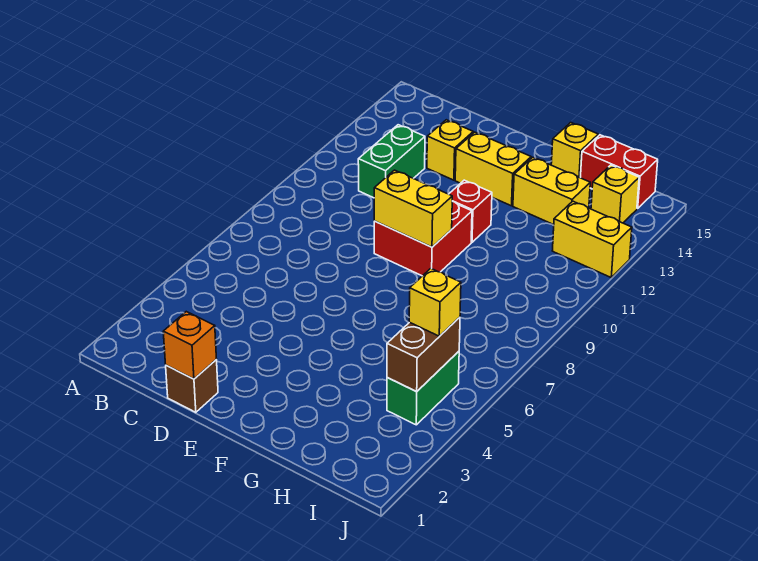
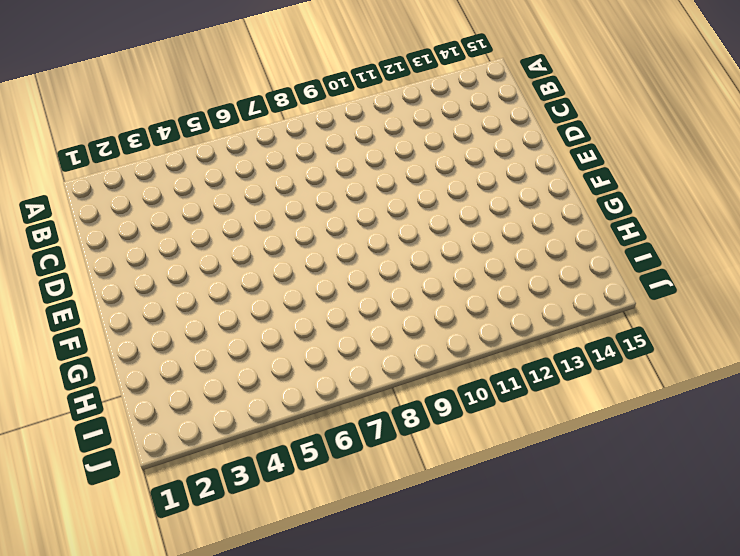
none -> green 1x2 brick [358,125,425,198]
none -> brown 1x1 brick [166,360,218,412]
none -> yellow 1x1 brick [427,120,473,180]

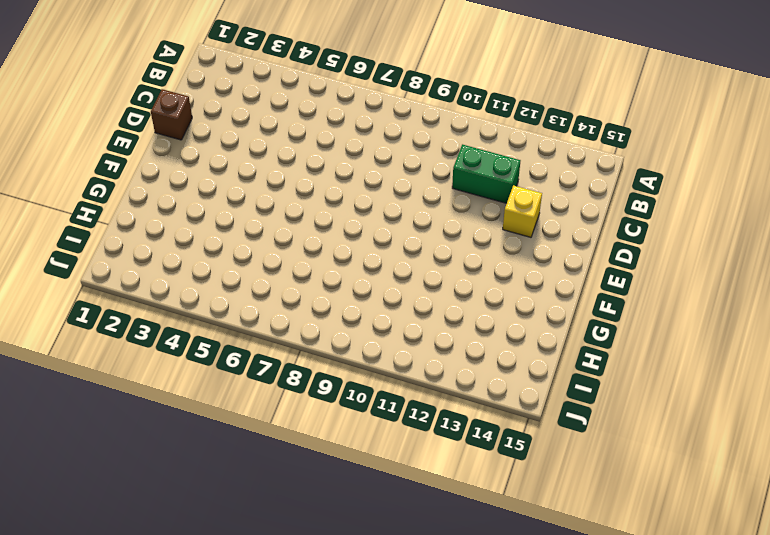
none -> red 2x2 brick [374,201,472,276]
none -> yellow 1x2 brick [455,132,531,206]
none -> red 1x1 brick [449,180,492,242]

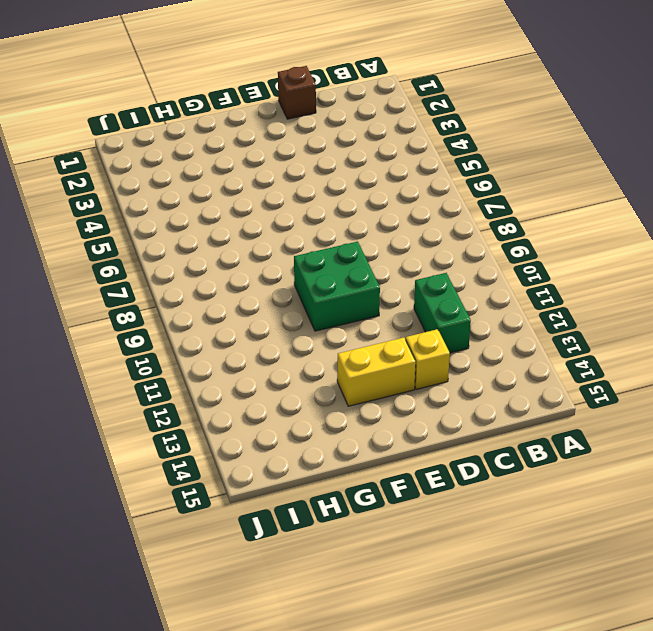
green 2x2 brick [294,241,380,331] -> red 2x2 brick [374,201,472,276]
none -> red 1x1 brick [449,180,492,242]
none -> yellow 1x2 brick [513,157,590,225]
none -> yellow 1x1 brick [551,122,598,178]

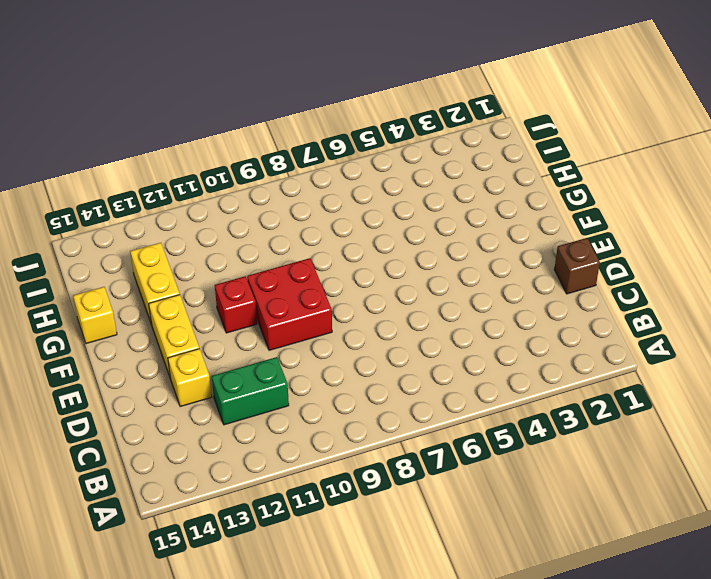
none -> red 1x2 brick [581,135,658,208]
none -> green 1x2 brick [387,351,459,425]
none -> yellow 1x2 brick [552,201,632,277]

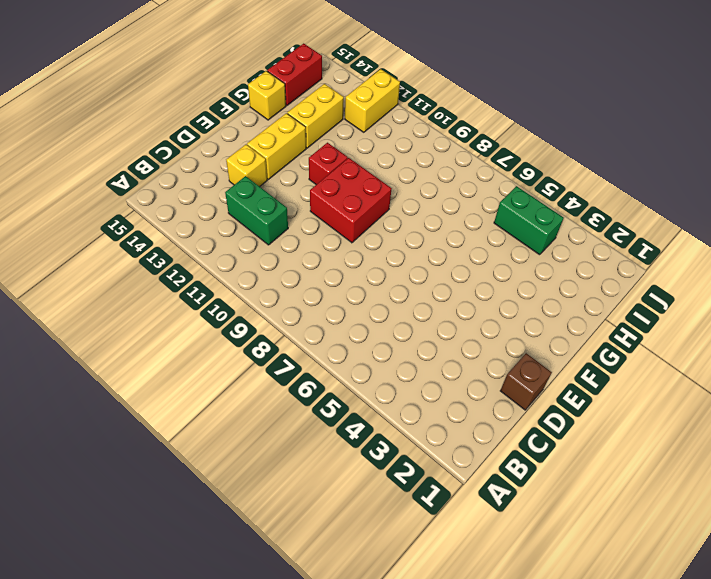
none -> yellow 1x1 brick [591,165,639,223]
none -> orange 1x1 brick [163,312,216,379]
none -> yellow 1x2 brick [374,170,452,247]

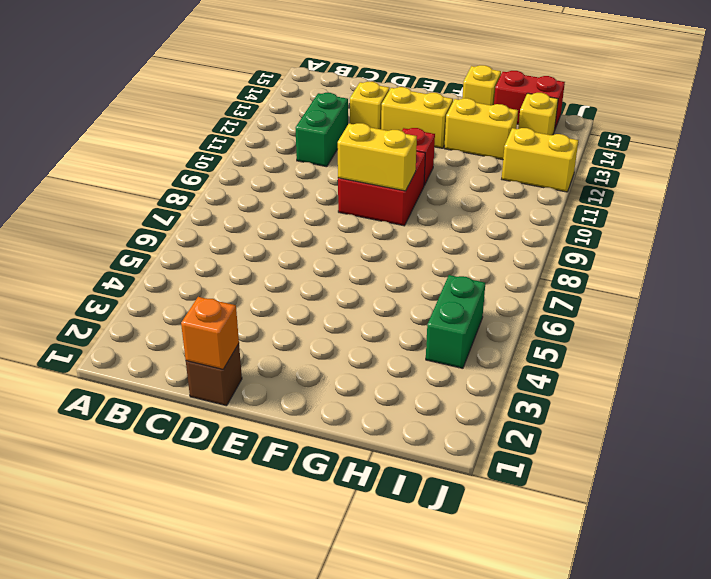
none -> brown 1x2 brick [387,317,460,392]
none -> yellow 1x1 brick [409,268,461,336]

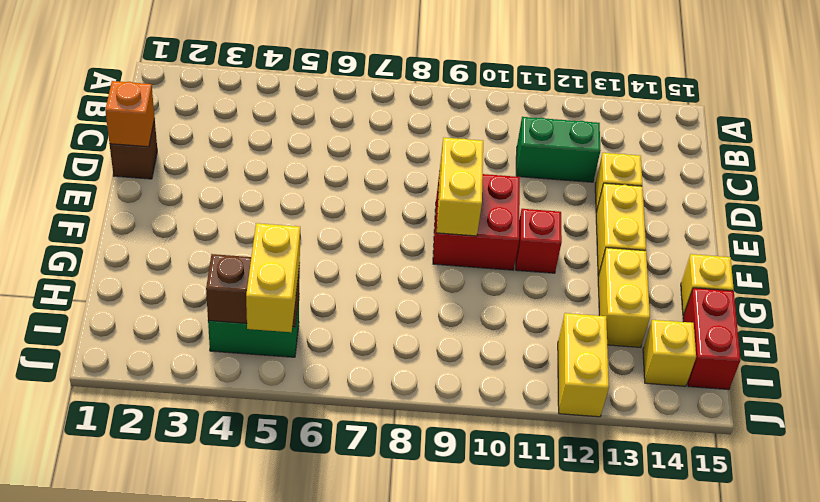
yellow 1x2 brick [246,223,300,332] -> yellow 1x1 brick [409,268,461,336]

